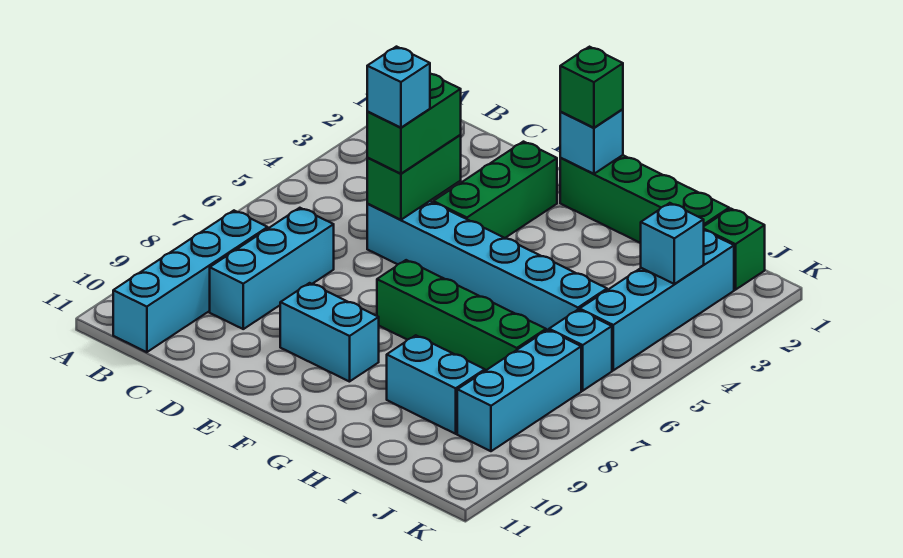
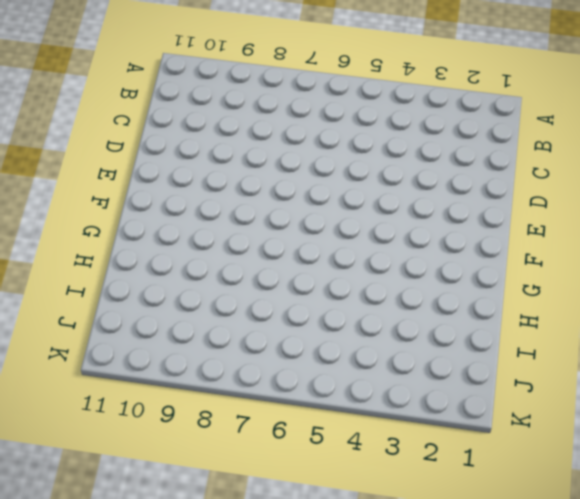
none -> cyan 1x4 brick [113,211,268,352]
none -> cyan 1x3 brick [210,208,334,329]
none -> cyan 1x6 brick [367,201,607,330]

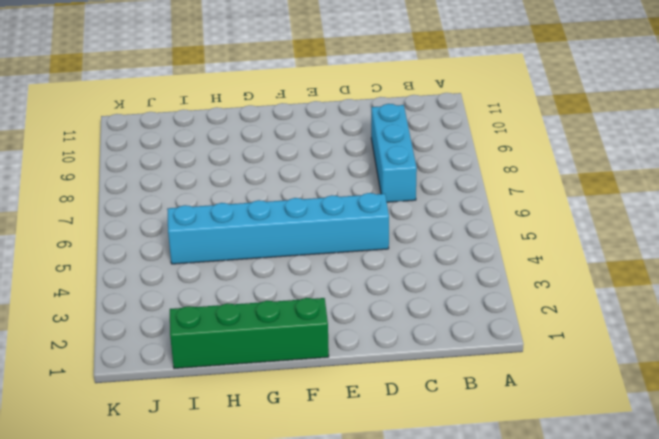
none -> cyan 1x4 brick [113,211,268,352]
none -> green 1x3 brick [433,142,557,238]
none -> cyan 1x2 brick [280,283,379,382]

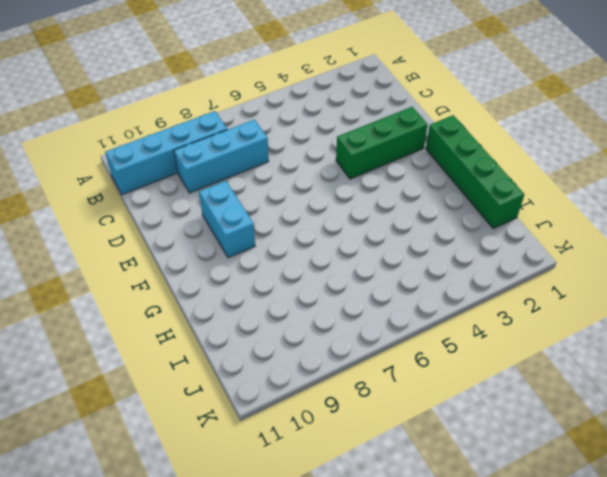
none -> cyan 1x6 brick [367,201,607,330]
none -> green 1x4 brick [377,260,546,371]
none -> cyan 1x2 brick [387,335,485,434]

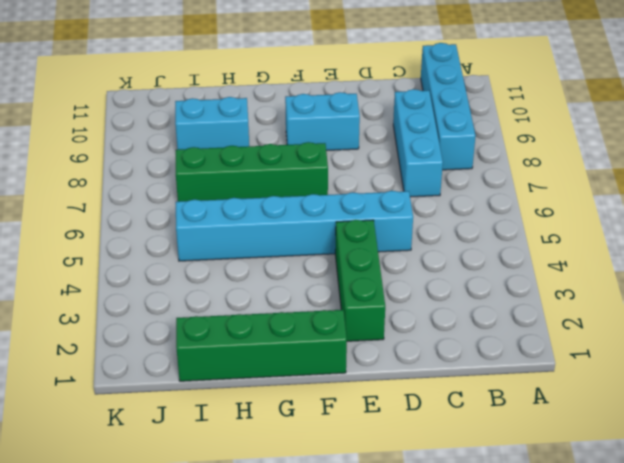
none -> green 1x1 brick [704,209,765,290]
none -> cyan 1x4 brick [580,231,734,370]
none -> cyan 1x1 brick [549,310,612,391]

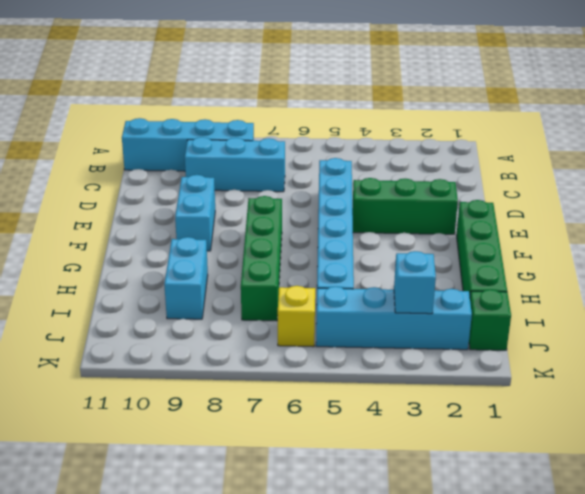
yellow 1x1 brick [277,286,315,347] -> cyan 1x1 brick [549,310,612,391]
none -> cyan 1x3 brick [457,330,581,451]
none -> green 1x2 brick [367,135,461,220]
none -> cyan 1x1 brick [560,109,623,174]

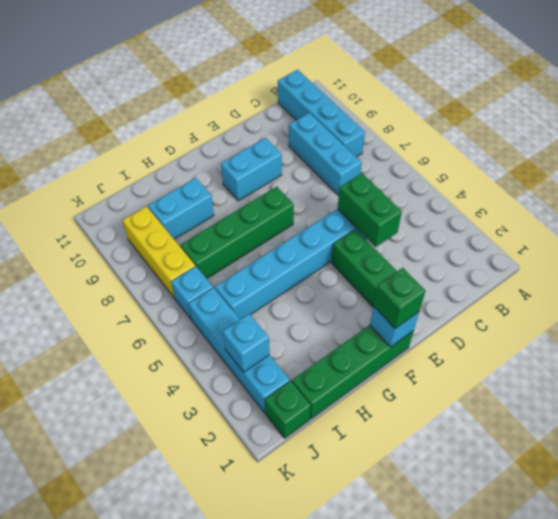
yellow 1x3 brick [123,206,195,299] -> cyan 1x3 brick [457,330,581,451]
none -> green 1x2 brick [367,74,461,174]
none -> cyan 1x1 brick [367,47,430,128]

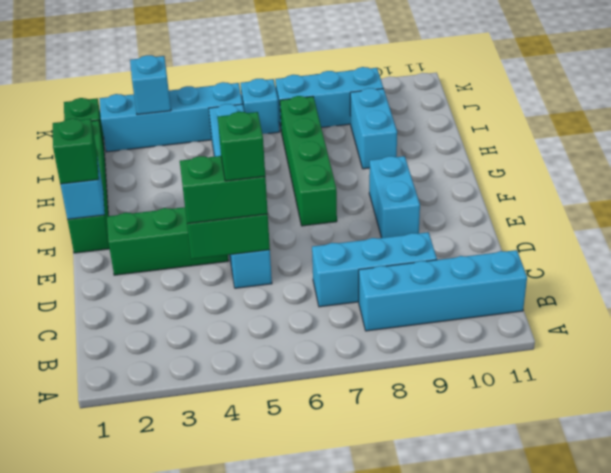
green 1x1 brick [218,112,265,181] -> cyan 1x1 brick [367,47,430,128]

